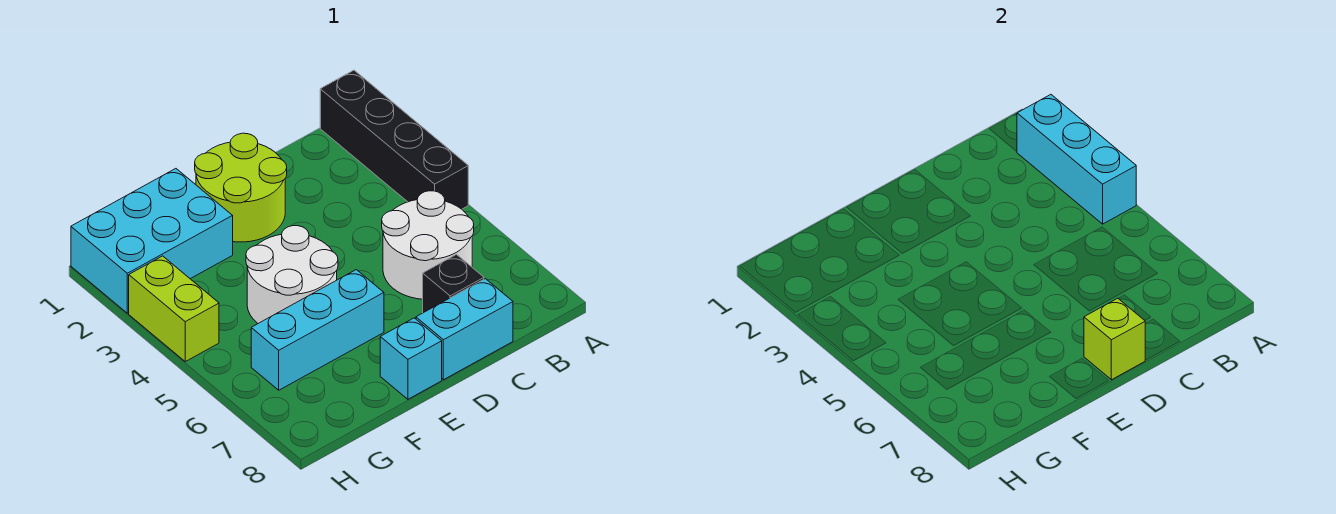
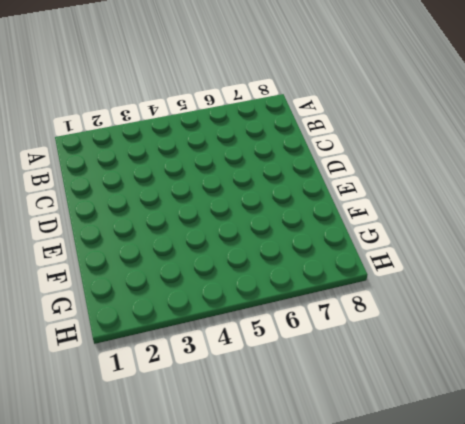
none -> black 1x4 brick [320,70,468,209]
none -> white 2x2 round brick [382,191,474,299]
none -> black 1x1 brick [423,255,484,313]

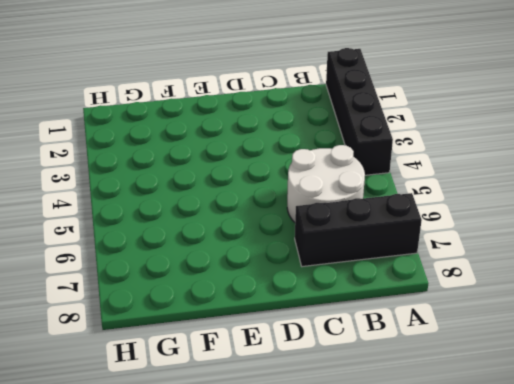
black 1x3 brick [295,193,422,267] -> black 1x1 brick [423,255,484,313]
none -> cyan 1x2 brick [416,279,513,380]
none -> lime 2x2 round brick [195,133,287,242]
none -> white 2x2 round brick [246,226,338,323]

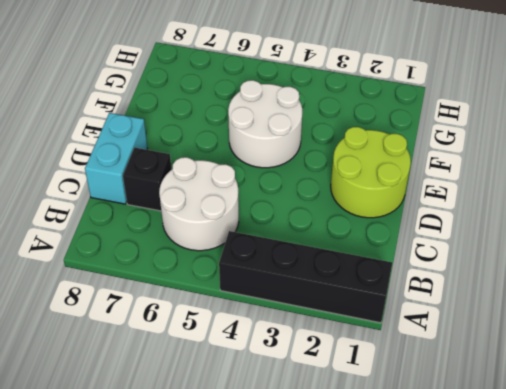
none -> cyan 1x3 brick [251,270,384,390]
none -> cyan 1x1 brick [380,318,442,399]
none -> cyan 2x3 brick [71,169,233,313]

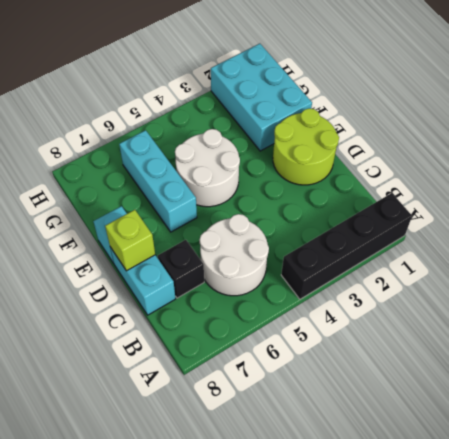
none -> lime 1x2 brick [129,256,219,361]
none -> cyan 1x3 brick [1017,95,1136,224]

